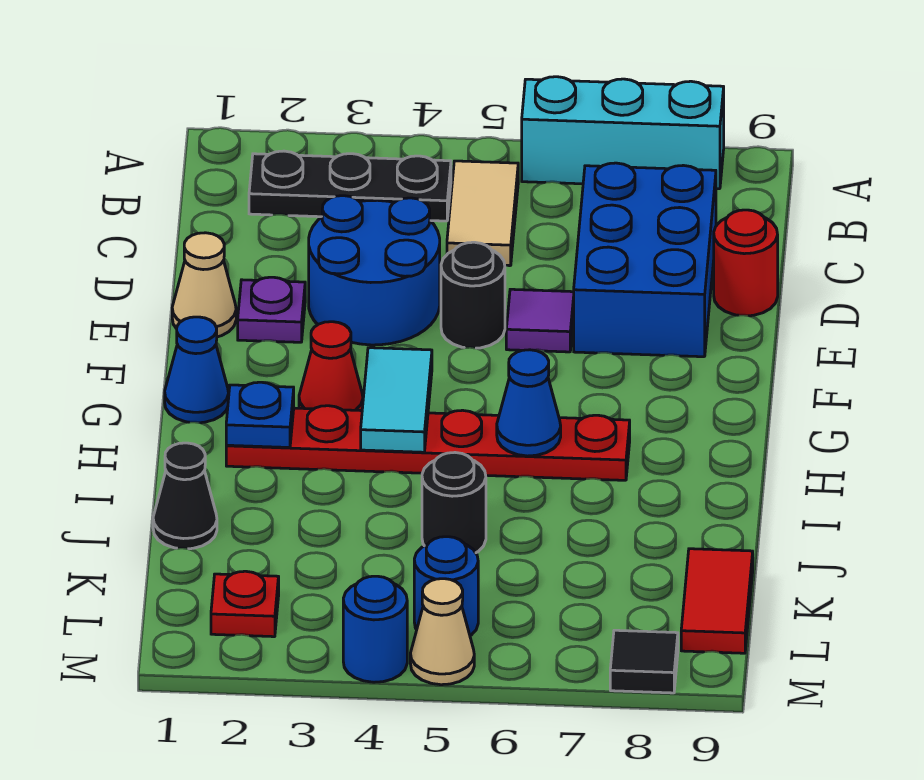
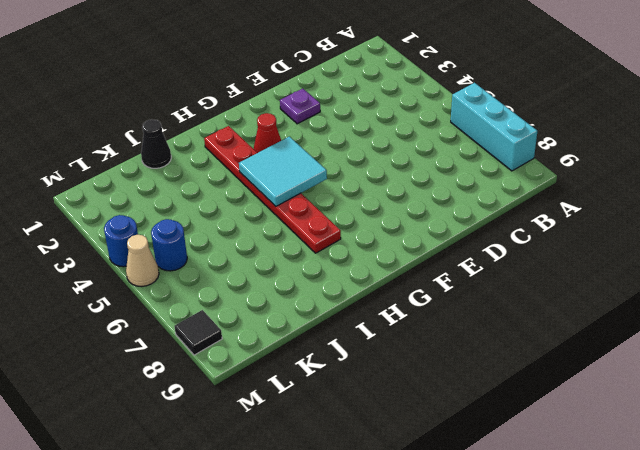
cyan 2x2 tile [239,137,327,206] -> cyan 1x2 tile [361,348,432,452]
none -> black 1x3 plate [249,151,451,221]
none -> tan 1x2 tile [447,161,518,266]
none -> blue 2x3 brick [574,163,716,357]

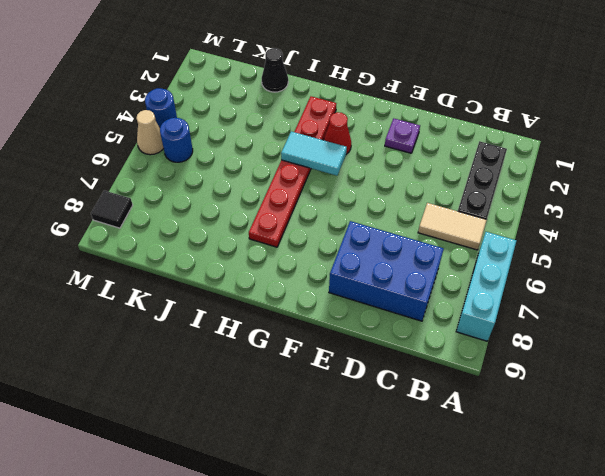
none -> blue 2x2 round brick [309,196,440,345]
none -> red 1x1 round brick [714,210,778,316]
none -> tan 1x1 cone [172,233,236,337]

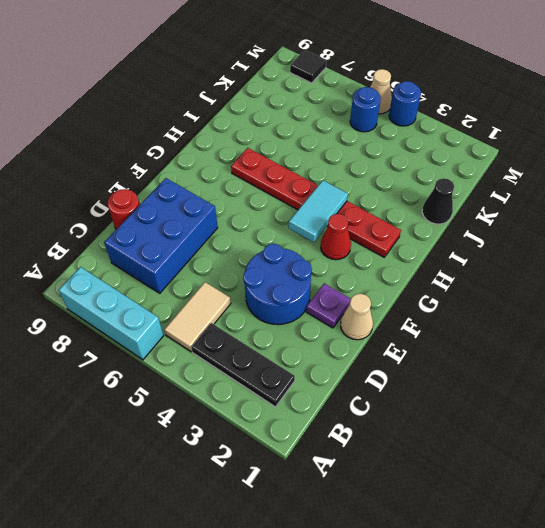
none -> black 1x1 round brick [441,242,505,348]
none -> purple 1x1 tile [506,289,574,352]
none -> blue 1x1 cone [165,317,229,423]

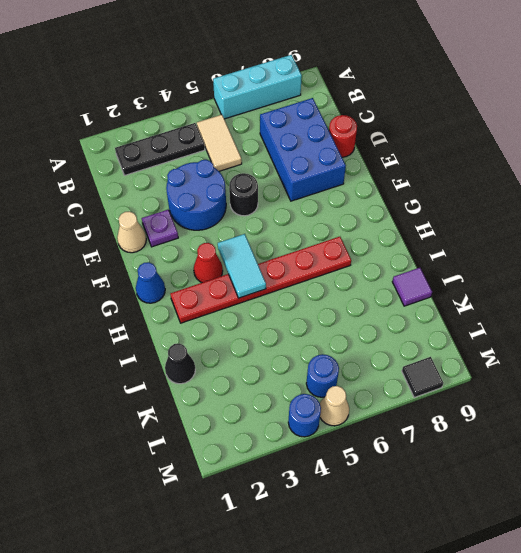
purple 1x1 tile [392,268,432,306] -> purple 1x1 tile moved to [506,289,574,352]
none -> black 1x1 round brick [422,453,486,553]
none -> red 1x2 tile [681,549,753,653]
none -> red 1x1 plate [211,571,279,637]

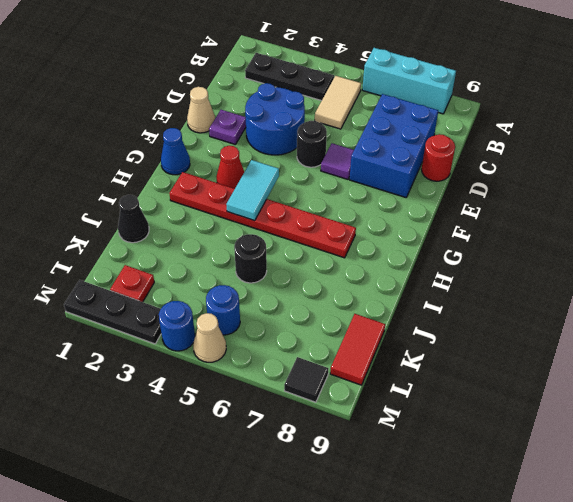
black 1x3 plate [64,280,161,344] -> none
none -> blue 1x1 plate [226,382,294,448]
none -> blue 1x1 cone [497,350,561,456]

